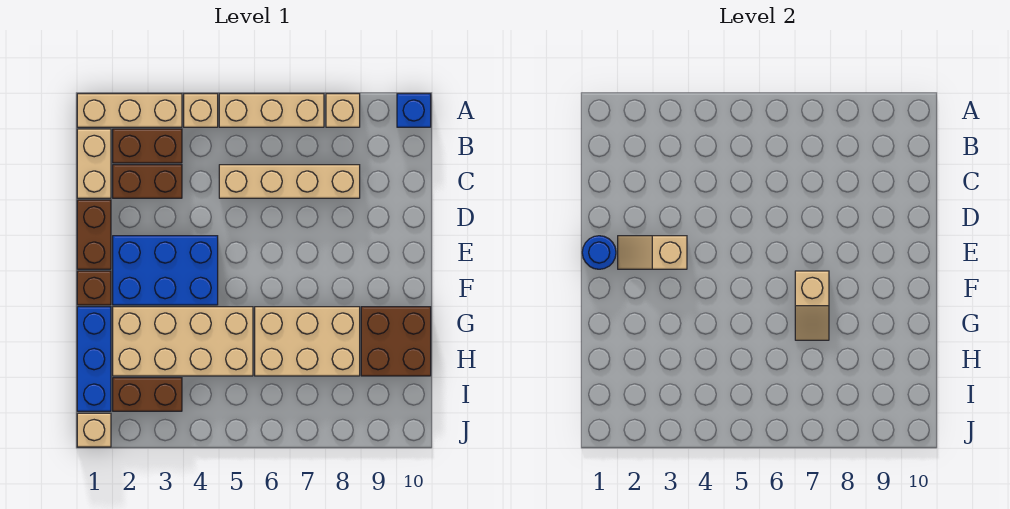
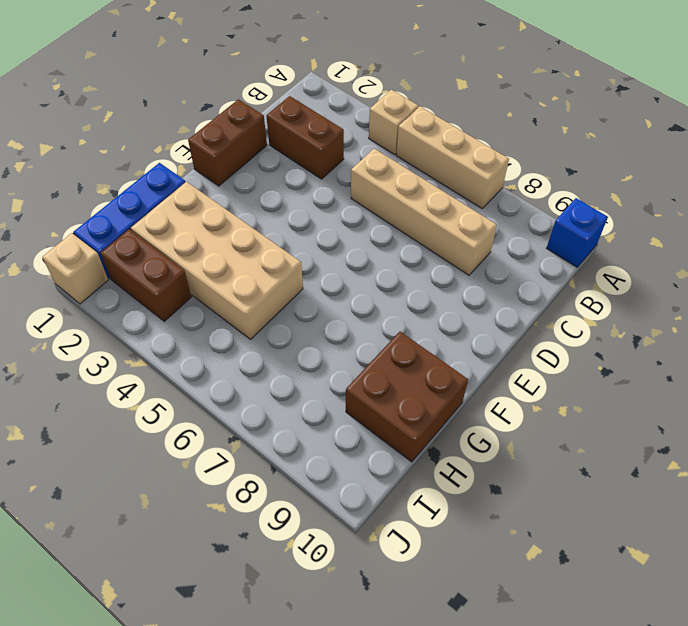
none -> tan 1x3 brick [77,94,182,127]
none -> tan 1x1 brick [326,94,360,127]
none -> tan 1x2 brick [77,129,111,198]

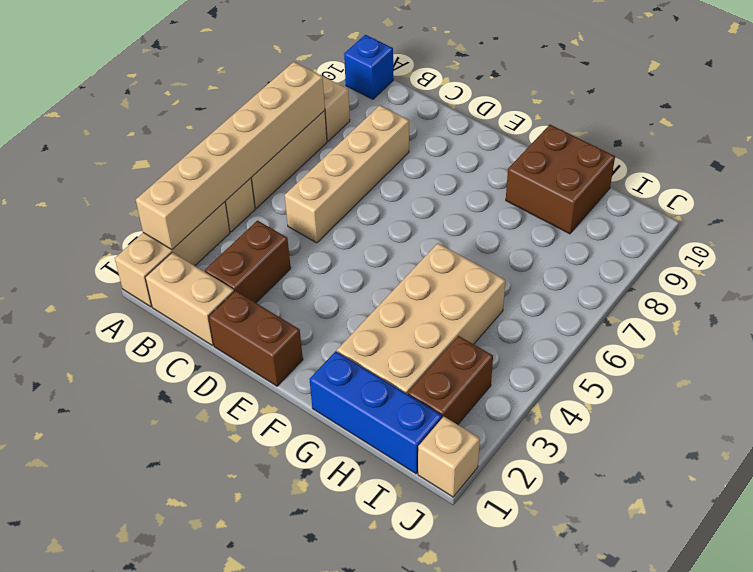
tan 1x6 brick [136,62,325,250] -> none
none -> brown 1x2 brick [113,129,182,163]
none -> blue 2x3 brick [113,236,218,305]
none -> brown 1x1 brick [77,271,111,305]

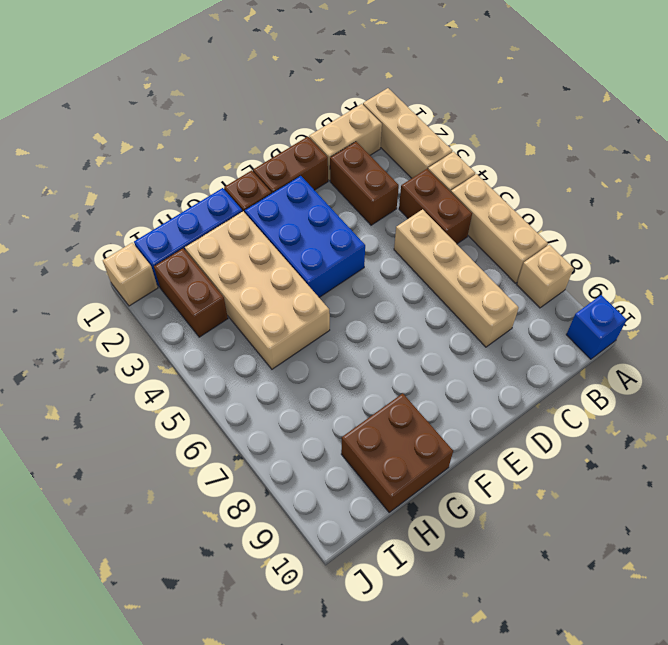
brown 1x2 brick [399,169,472,244] -> brown 1x2 brick moved to [113,129,182,163]
none -> tan 2x3 brick [255,307,360,376]
none -> blue 1x1 round brick [582,236,616,269]
none -> tan 1x2 slope [618,236,687,269]

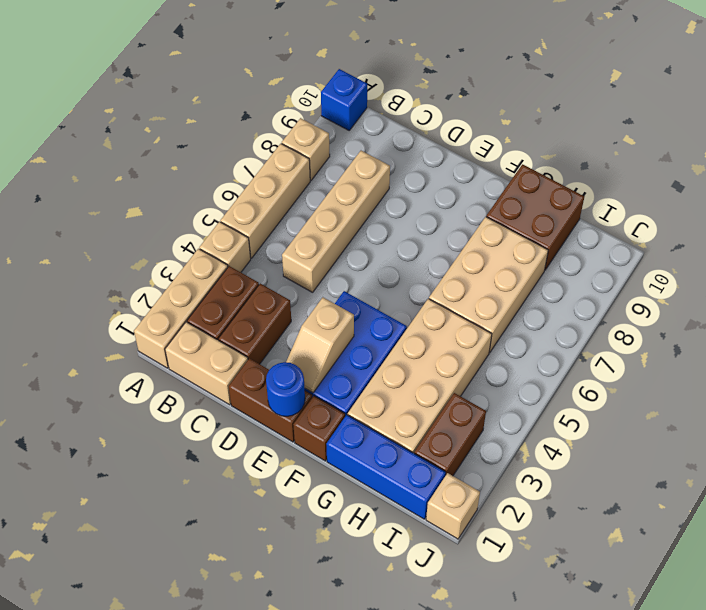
none -> tan 1x2 slope [795,271,829,340]

